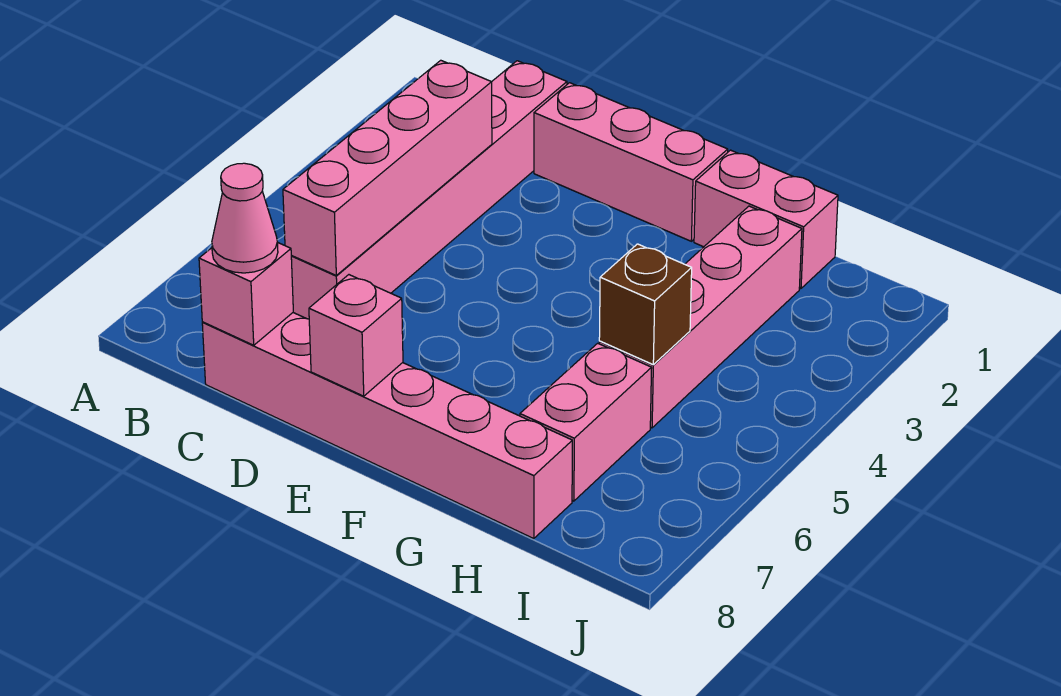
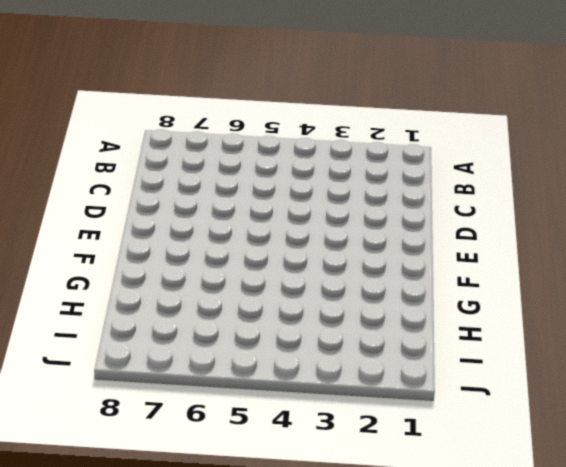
none -> pink 1x6 brick [291,61,567,319]
none -> pink 1x6 brick [202,313,572,539]

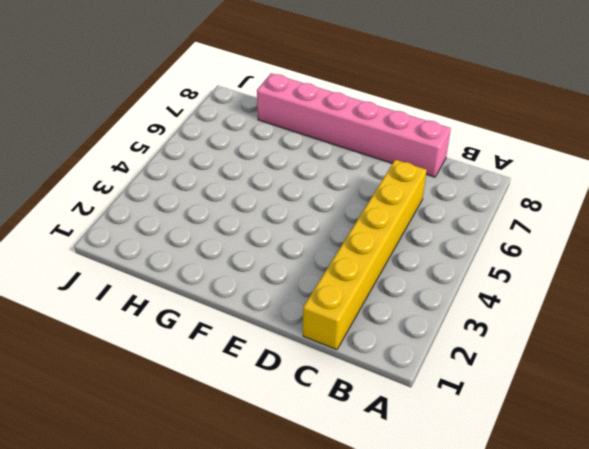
yellow 1x6 brick [303,160,427,350] -> pink 1x6 brick [291,61,567,319]
none -> pink 1x3 brick [534,83,728,241]
none -> pink 1x2 brick [694,150,838,289]

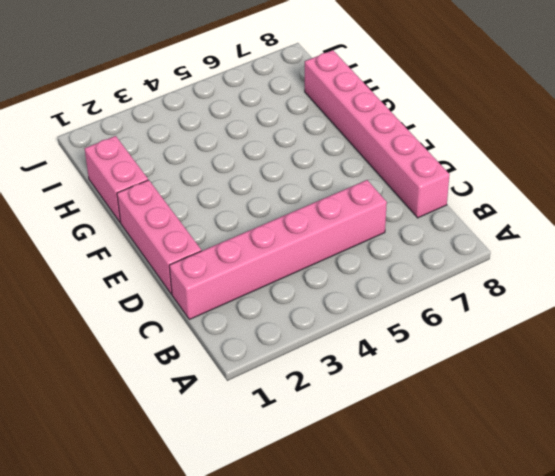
none -> pink 1x4 brick [599,206,802,428]
none -> pink 1x2 brick [520,343,652,501]

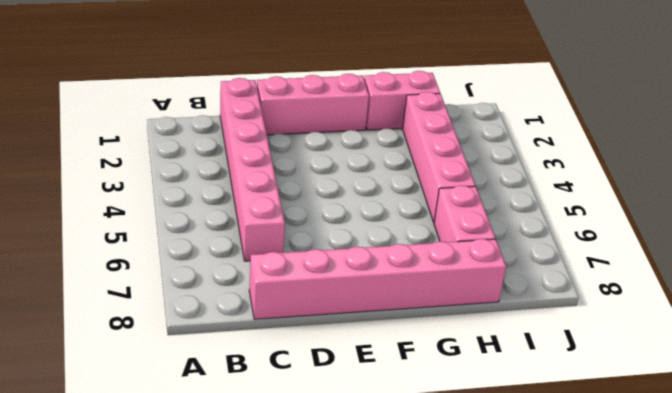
none -> pink 1x4 brick [283,60,492,275]
none -> pink 1x1 brick [199,242,293,345]

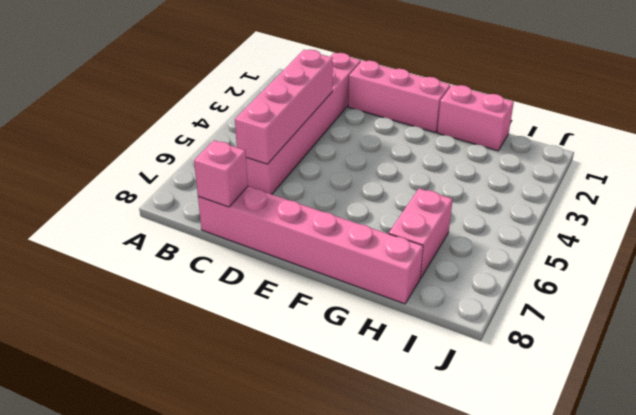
none -> pink 1x4 brick [599,206,802,428]
none -> pink 1x1 brick [309,275,403,396]

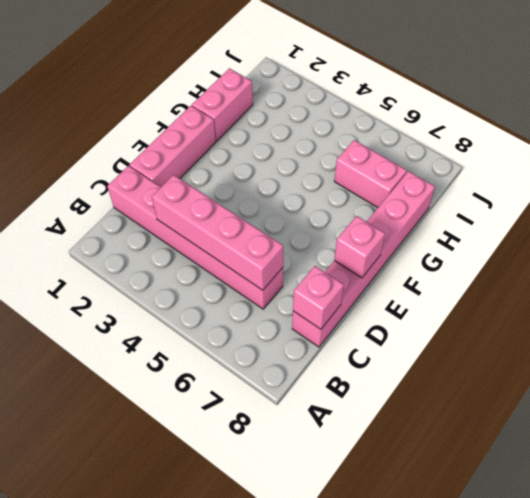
none -> pink 1x4 brick [599,206,802,428]
none -> brown 1x1 brick [599,244,692,365]

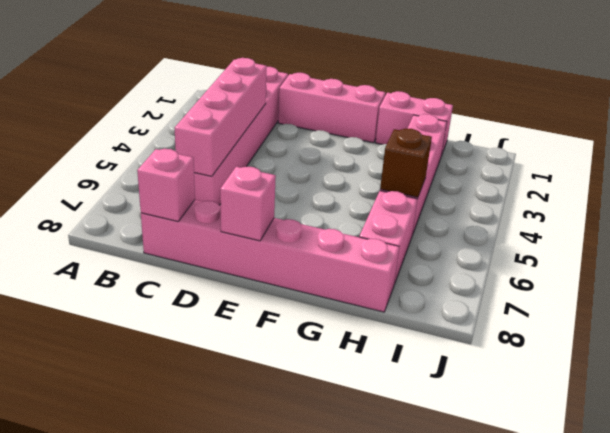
none -> pink 1x1 cone [212,163,278,273]

